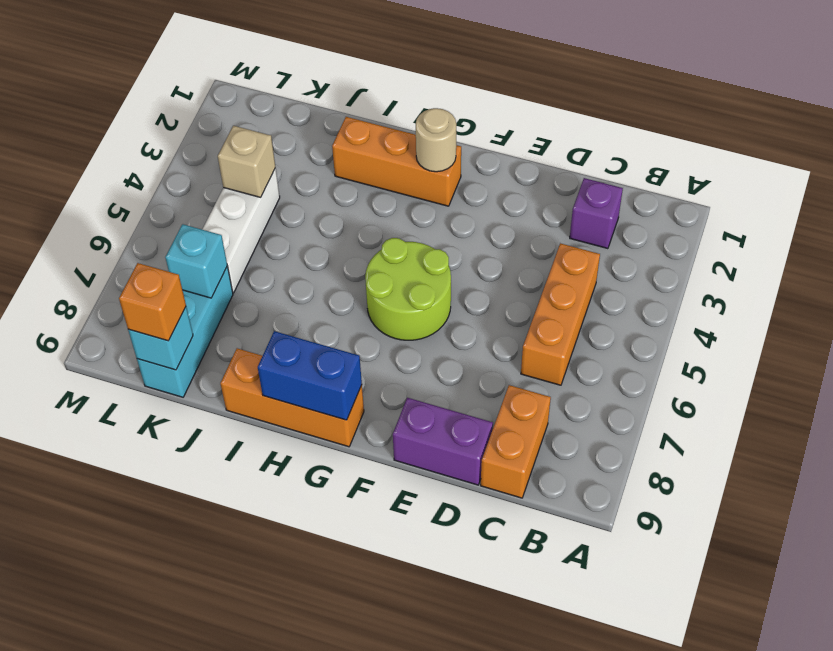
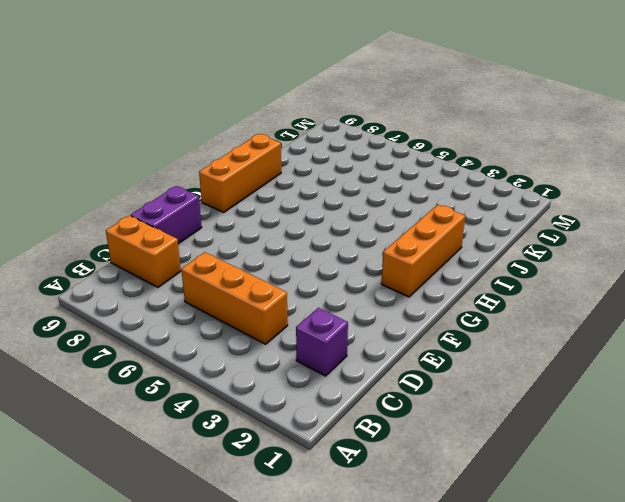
none -> lime 2x2 round brick [365,238,451,340]
none -> white 1x3 brick [202,168,280,293]
none -> cyan 1x3 brick [137,266,233,397]

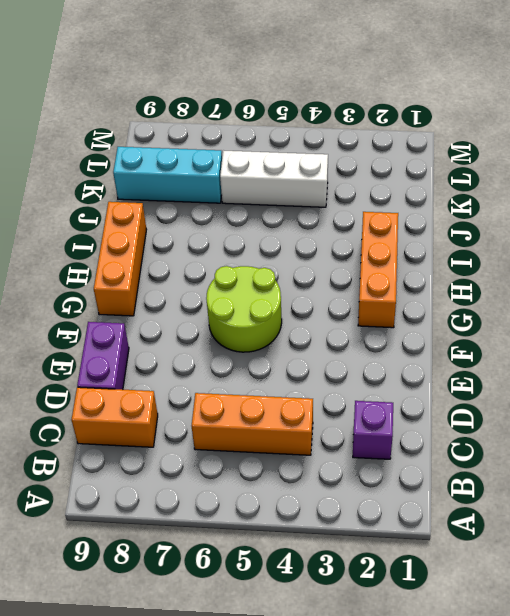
none -> tan 1x1 round brick [416,108,456,172]
none -> blue 1x2 brick [258,331,362,420]
none -> tan 1x1 brick [218,126,275,197]

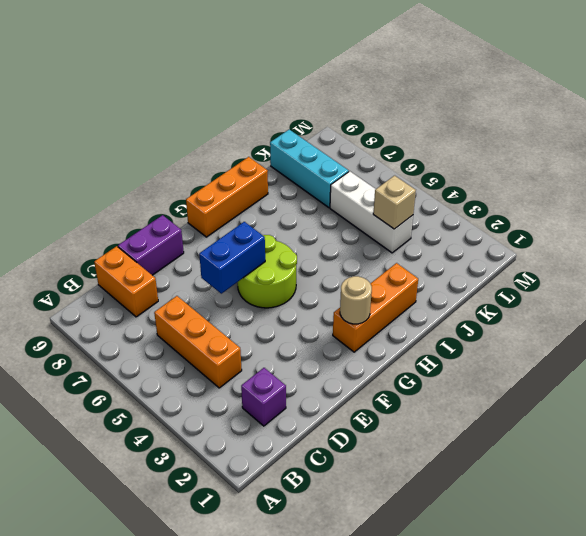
blue 1x2 brick [199,222,265,294] -> blue 1x2 brick moved to [258,331,362,420]
none -> cyan 1x1 brick [165,224,227,298]
none -> cyan 1x1 brick [128,307,193,370]
none -> orange 1x1 brick [119,263,186,341]

